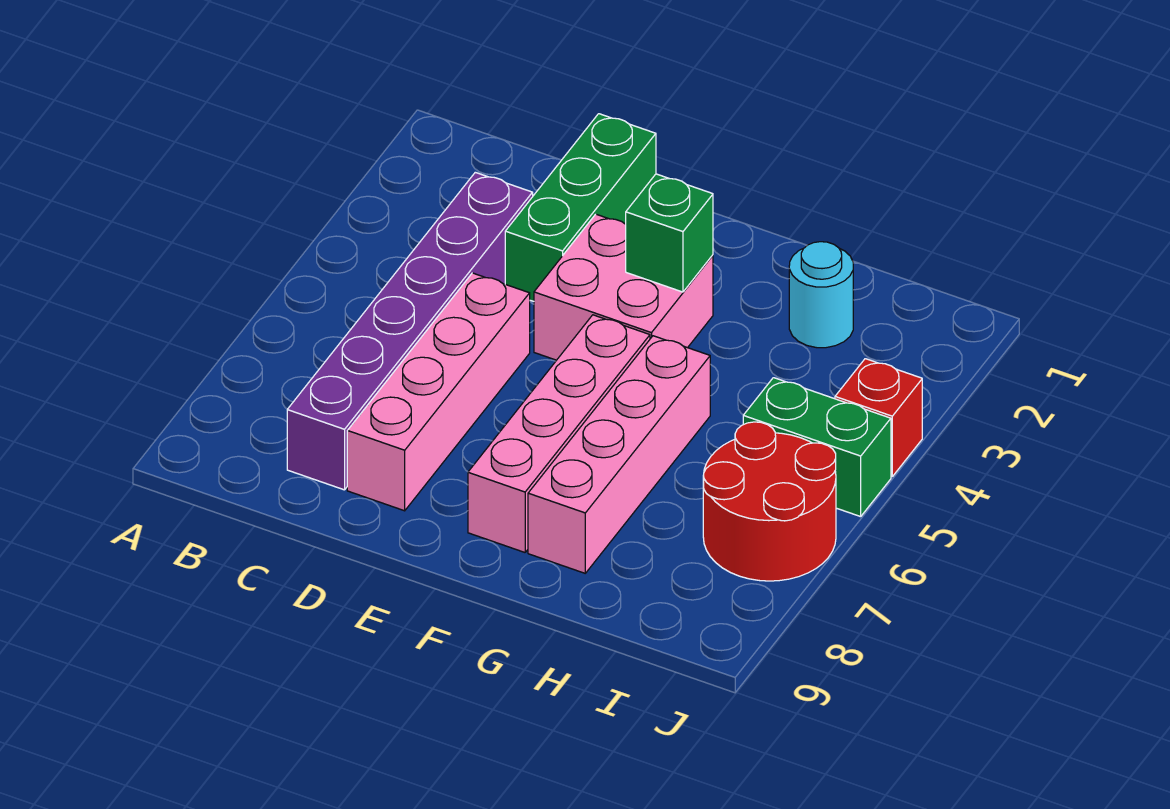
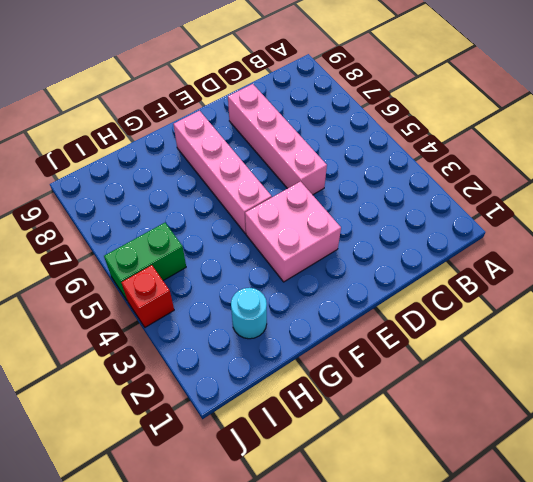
none -> purple 1x6 brick [287,172,533,490]
none -> green 1x3 brick [505,114,656,301]

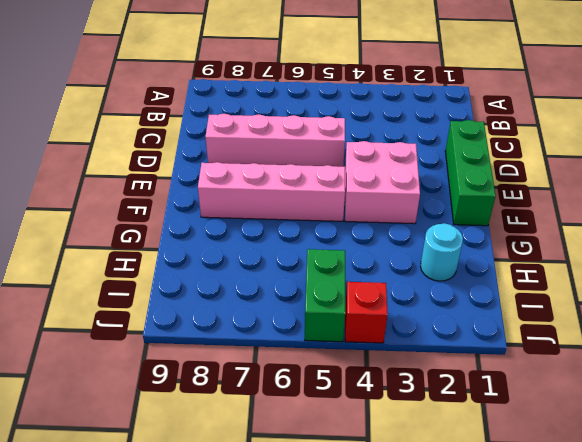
green 1x3 brick [445,120,496,226] -> green 1x3 brick turned to [505,114,656,301]
none -> purple 1x6 brick [287,172,533,490]
none -> pink 1x4 brick [528,336,710,573]

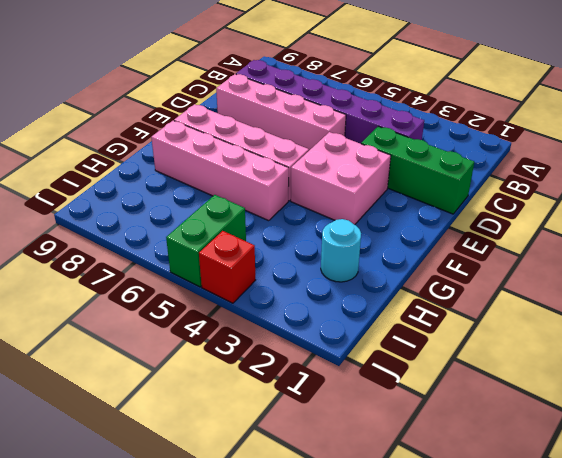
none -> red 2x2 round brick [703,422,836,581]
none -> green 1x1 brick [626,174,713,292]

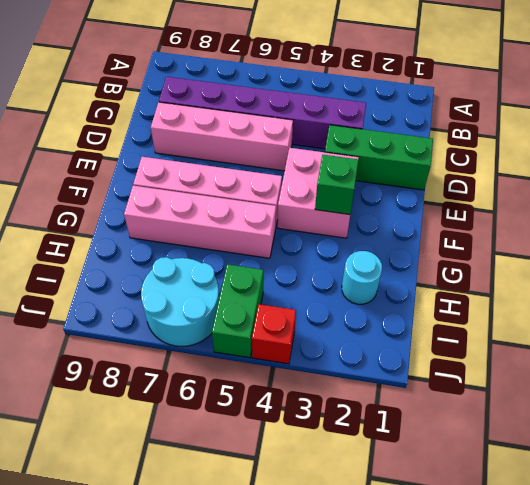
cyan 2x2 round brick [141,257,219,346] -> red 2x2 round brick [703,422,836,581]

